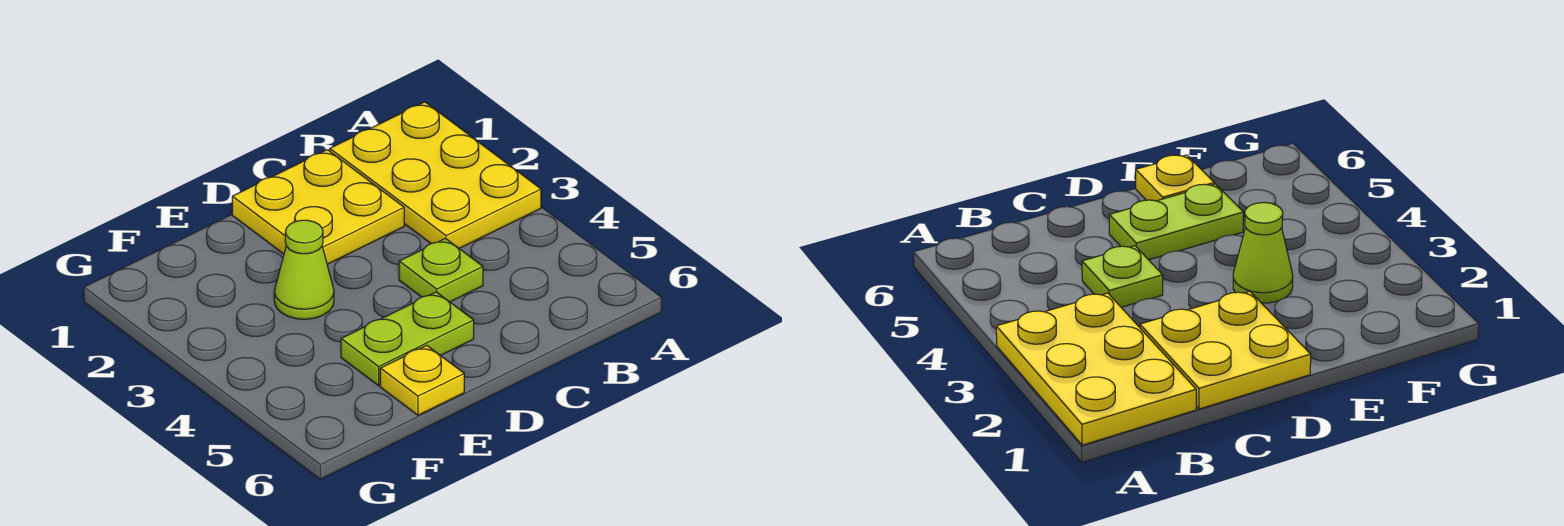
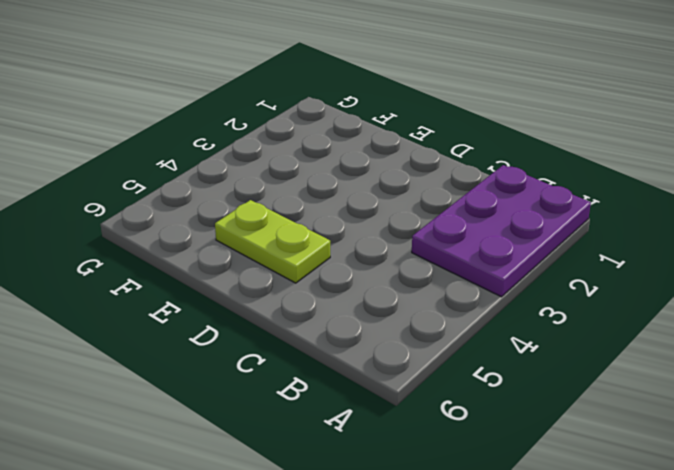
purple 2x3 plate [412,165,591,297] -> yellow 2x3 plate [330,102,541,249]
none -> yellow 2x2 plate [232,150,404,264]
none -> lime 1x1 plate [399,239,483,302]

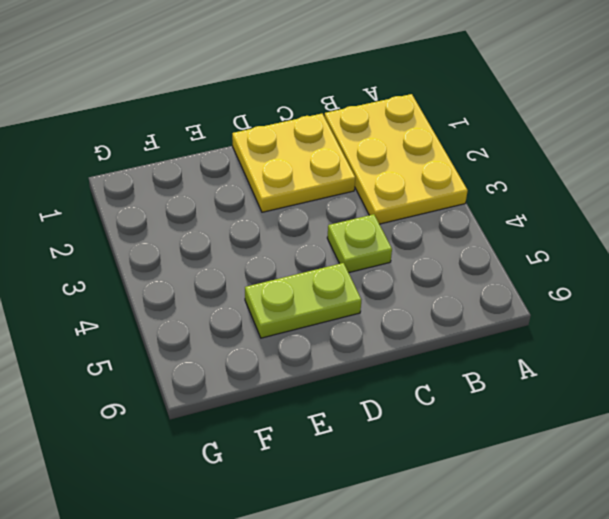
none -> lime 1x1 cone [274,220,334,319]
none -> yellow 1x1 plate [380,345,464,415]

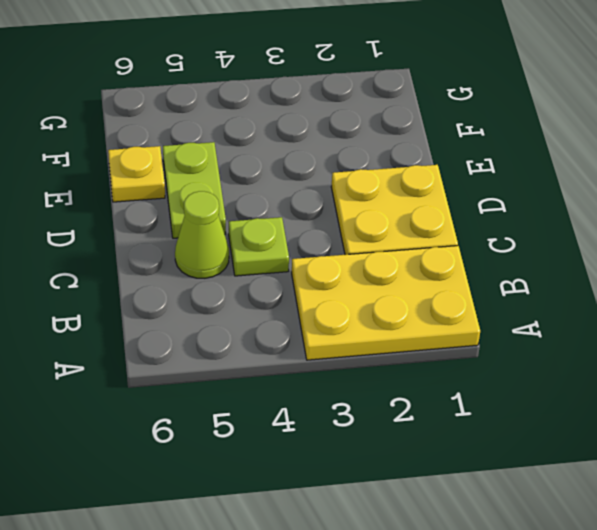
lime 1x1 cone [175,191,229,278] -> lime 1x1 cone moved to [274,220,334,319]

